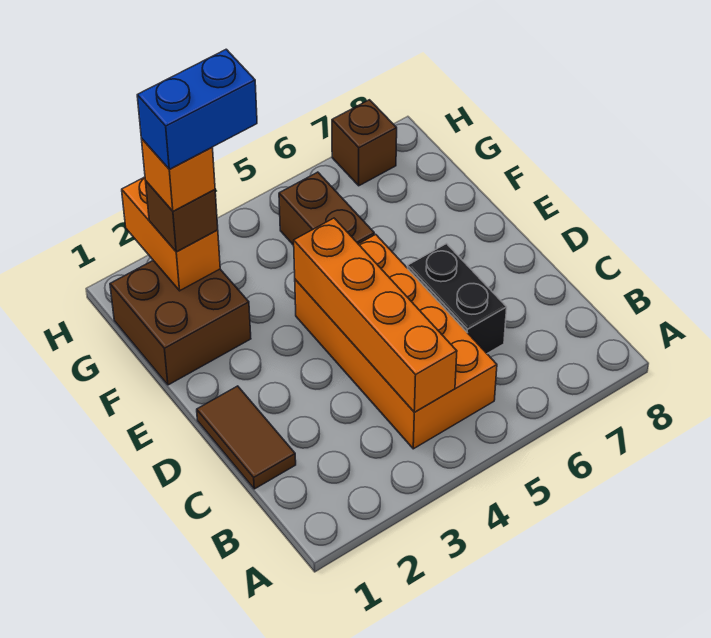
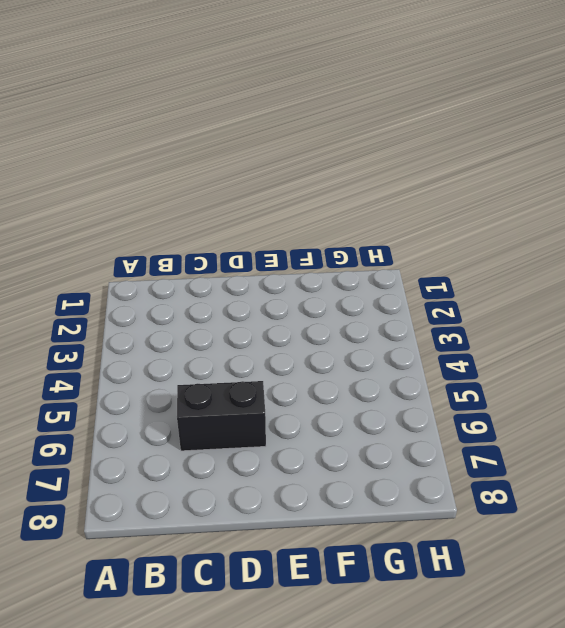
none -> orange 2x4 brick [295,234,497,449]
none -> brown 1x2 tile [197,386,296,489]

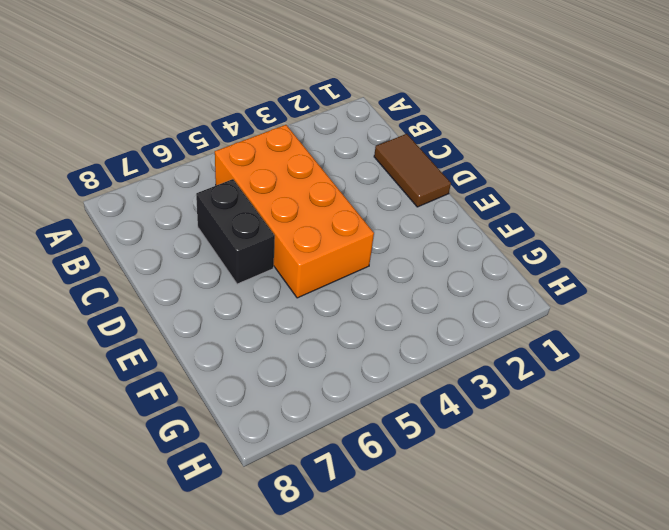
none -> brown 2x2 brick [110,261,251,385]
none -> brown 1x2 brick [279,172,374,245]

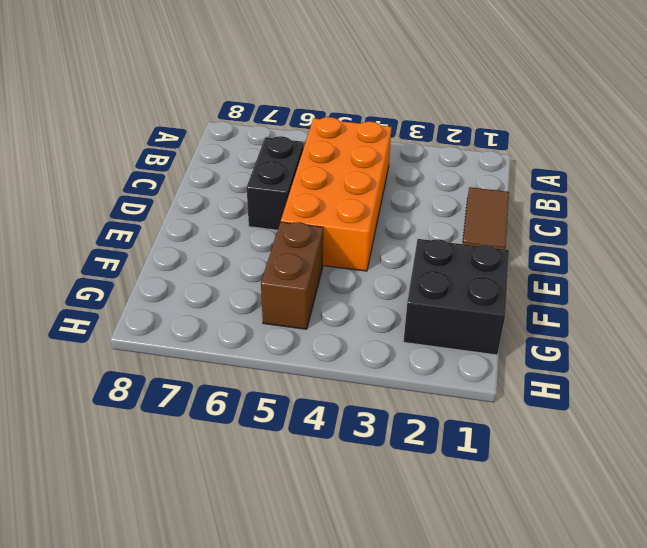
black 2x2 brick [403,239,509,355] -> brown 2x2 brick [110,261,251,385]
none -> brown 1x1 brick [332,100,397,186]
none -> orange 1x4 brick [294,218,457,412]

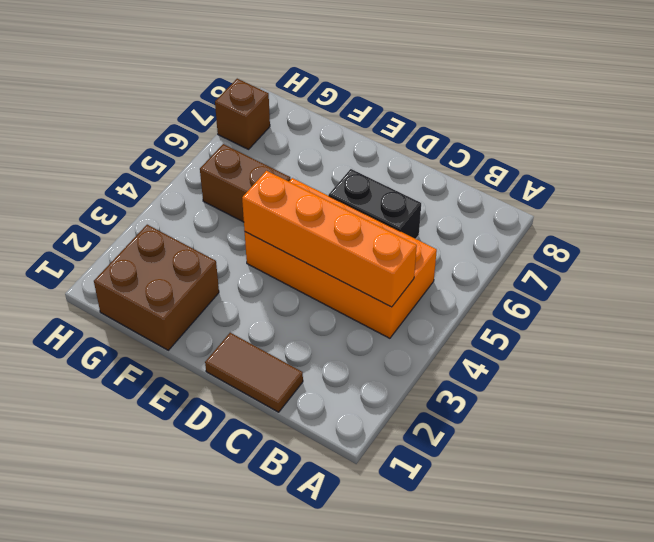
none -> orange 1x2 brick [122,177,220,291]
none -> brown 1x1 brick [146,181,218,252]

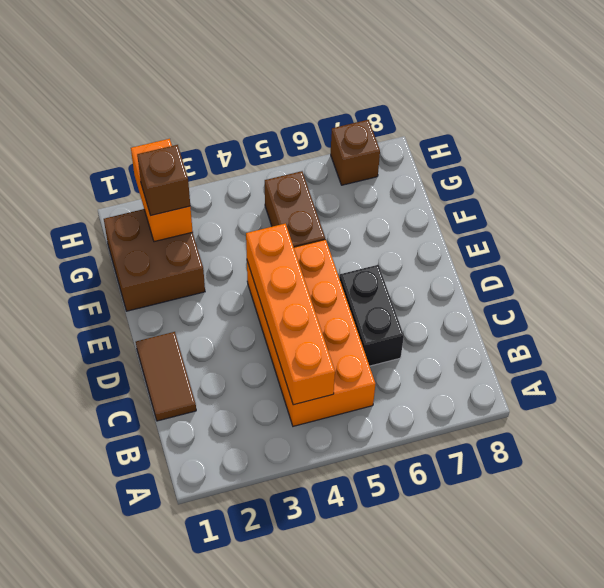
none -> orange 1x1 brick [142,139,215,211]
none -> blue 1x2 brick [137,49,257,169]

